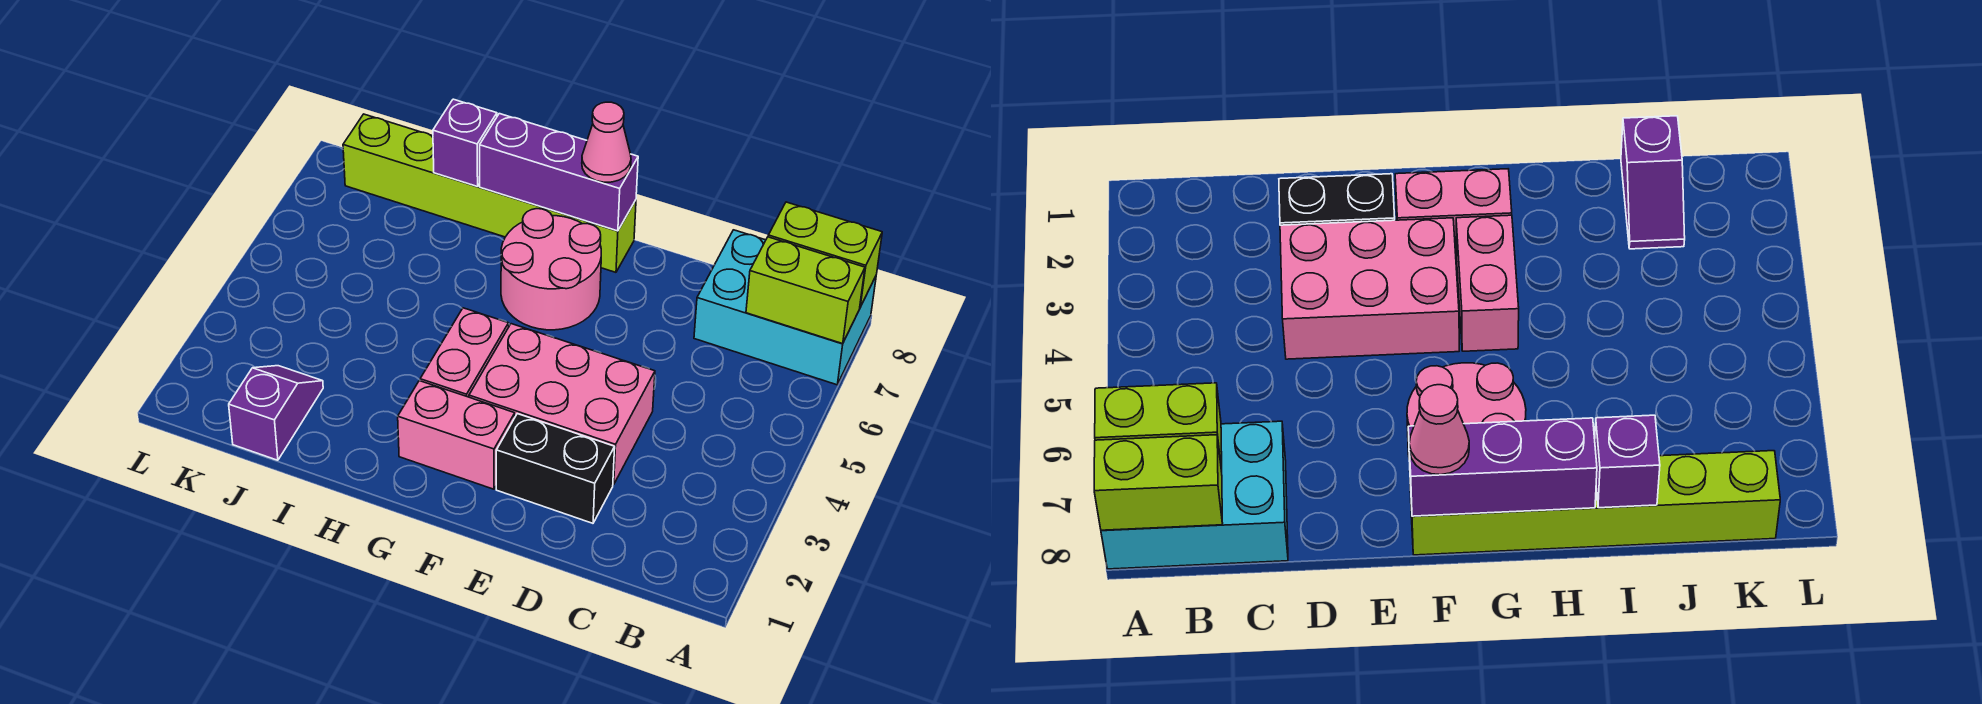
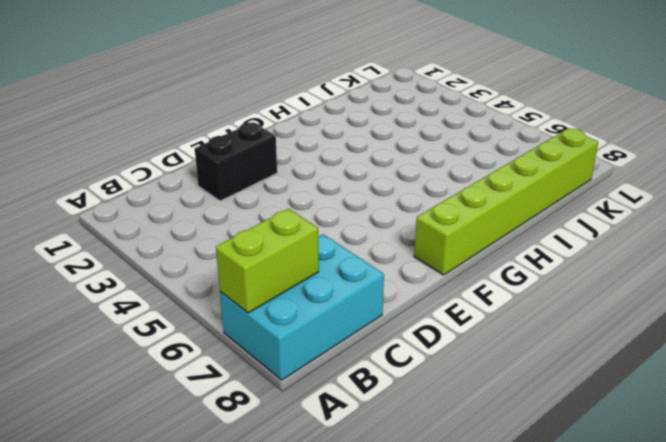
none -> pink 2x3 brick [469,324,655,485]
none -> pink 1x2 brick [398,381,515,489]
none -> pink 2x2 round brick [501,209,601,330]

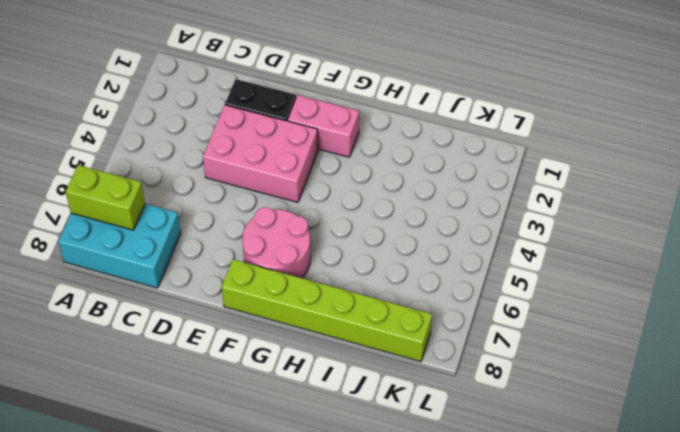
none -> pink 1x2 brick [420,308,509,397]
none -> purple 1x2 slope [229,366,323,460]
none -> lime 1x2 brick [768,202,882,307]

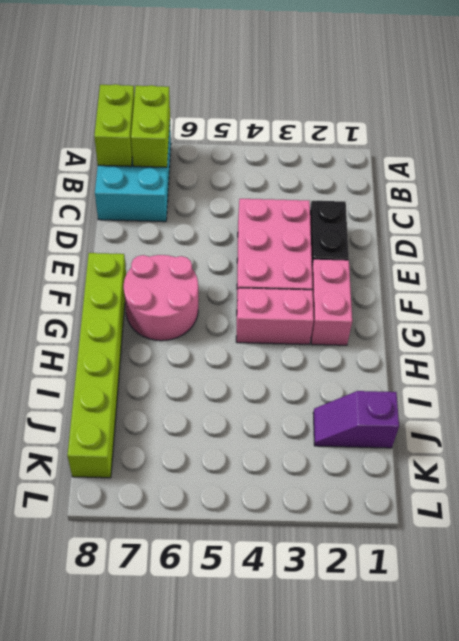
none -> purple 1x3 brick [480,114,638,231]
none -> purple 1x1 brick [433,99,497,187]
none -> pink 1x1 cone [582,102,631,182]

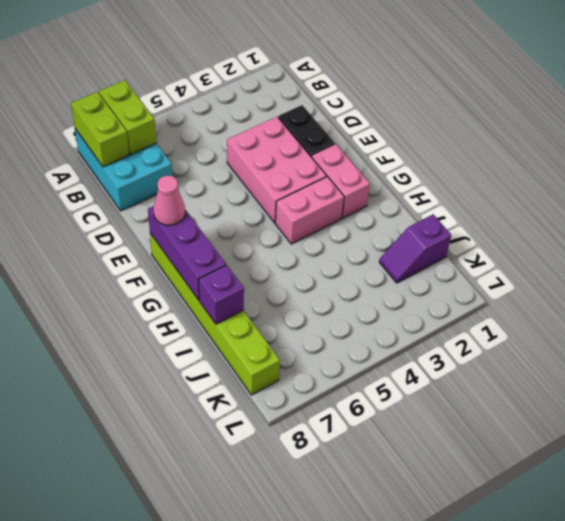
none -> pink 2x2 round brick [501,209,601,330]

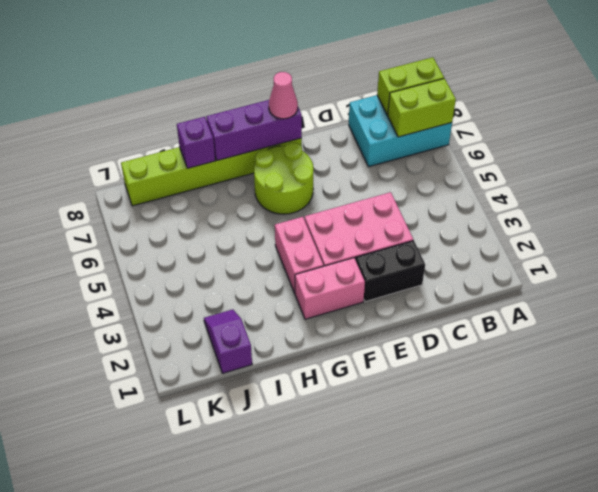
lime 2x2 round brick [254,143,313,214] -> pink 2x2 round brick [501,209,601,330]

